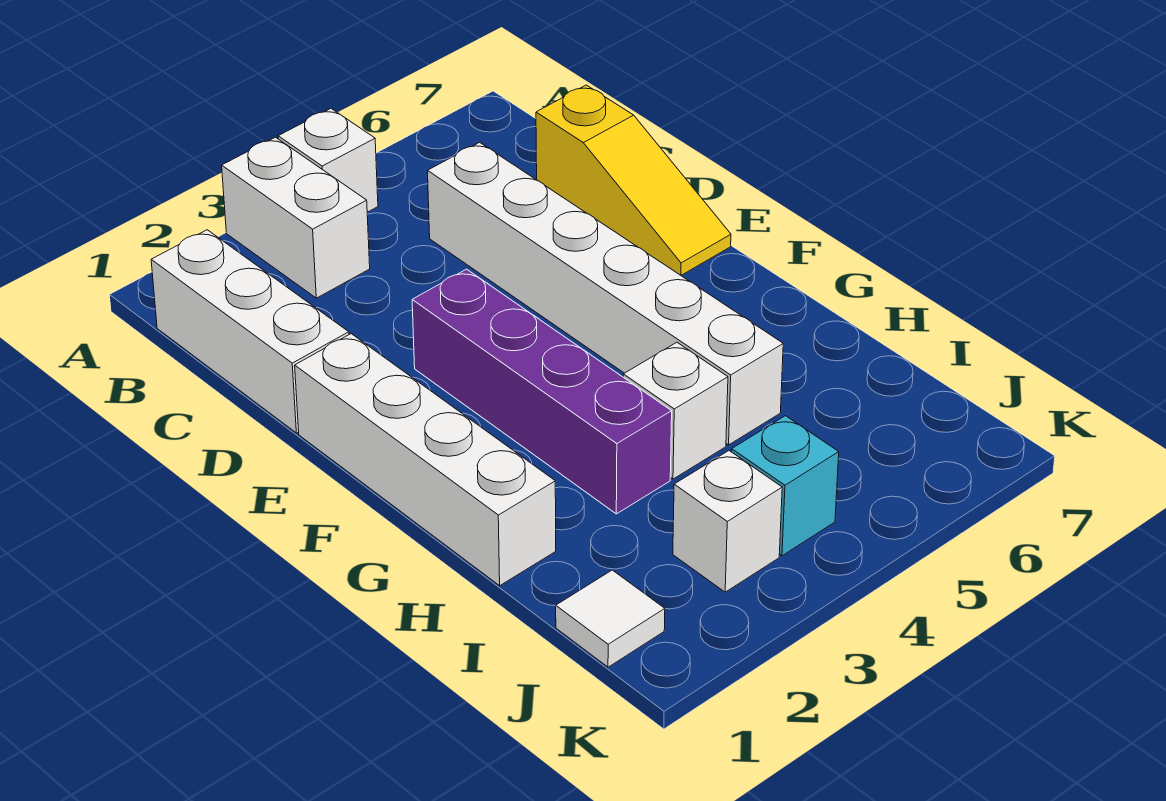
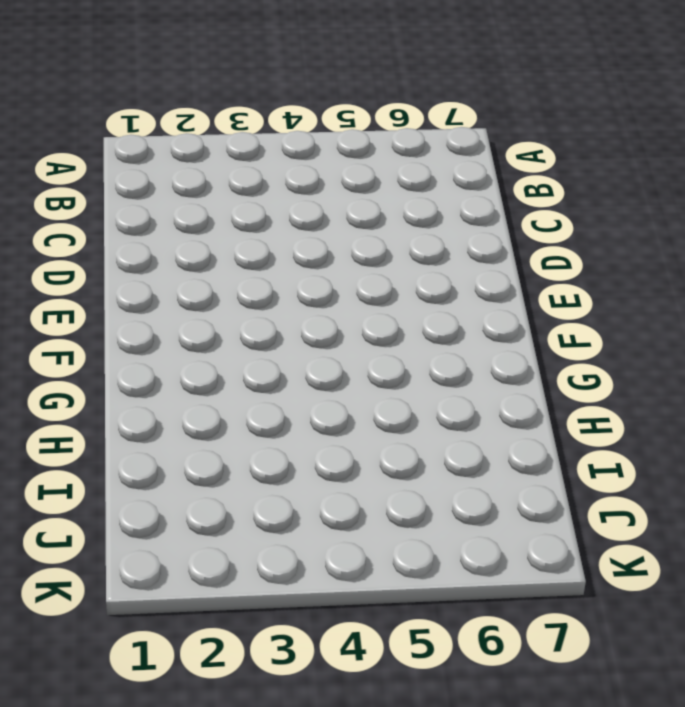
none -> white 1x2 brick [222,137,370,298]
none -> white 1x1 brick [278,109,378,212]

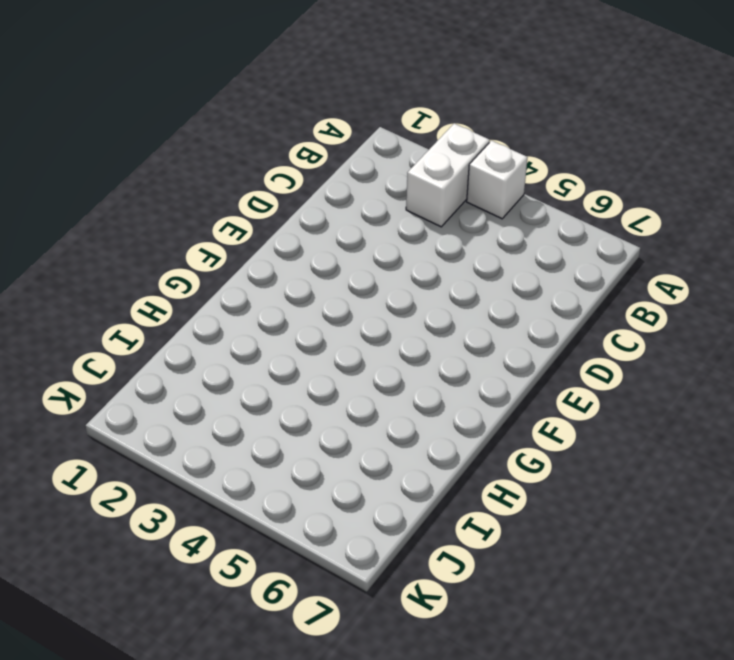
none -> white 1x3 brick [151,230,349,433]
none -> white 1x6 brick [428,142,783,445]

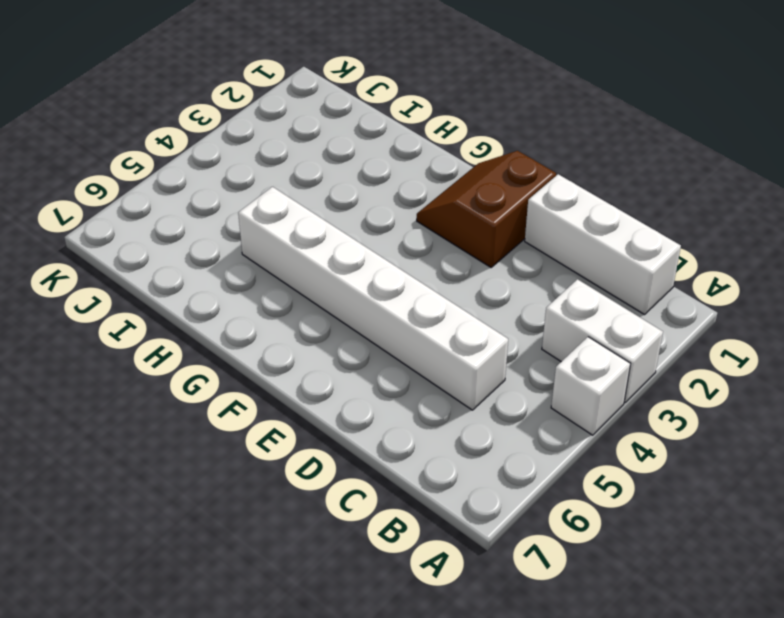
brown 2x2 slope [417,151,556,267] -> white 1x4 brick [295,334,556,586]
none -> yellow 1x3 slope [536,85,731,275]
none -> purple 1x4 brick [412,269,672,514]

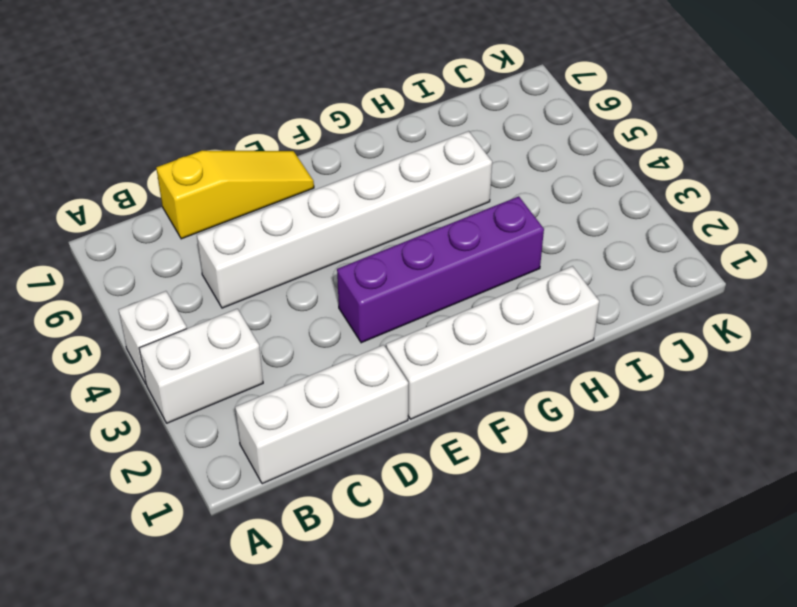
none -> white 1x1 brick [623,342,728,479]
none -> white 1x1 tile [556,570,665,667]

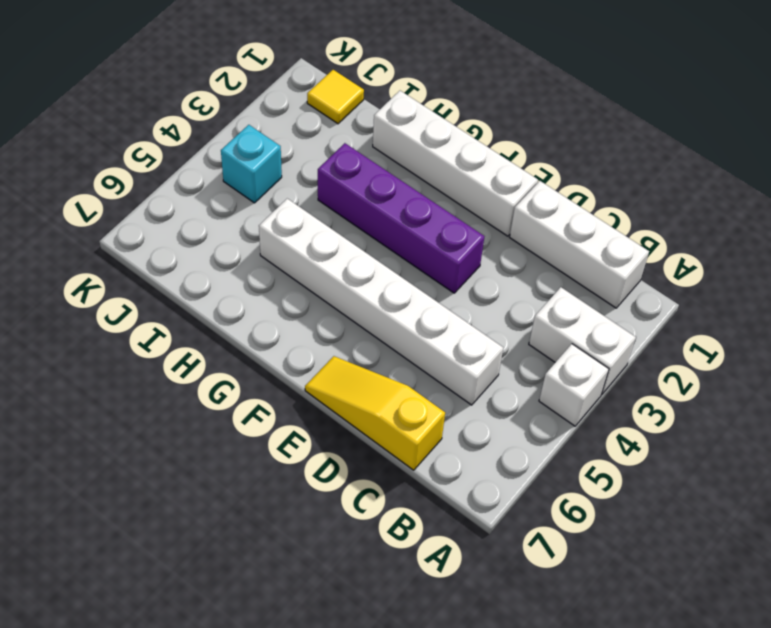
yellow 1x1 tile [307,70,364,124] -> white 1x1 tile [556,570,665,667]
none -> white 1x1 brick [623,342,728,479]
none -> white 1x1 brick [673,451,782,592]

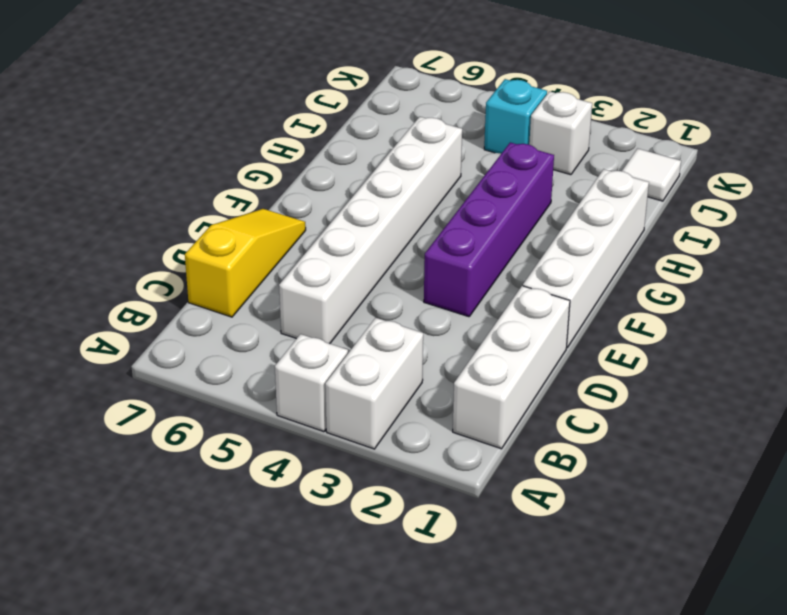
none -> white 1x1 brick [623,342,728,479]

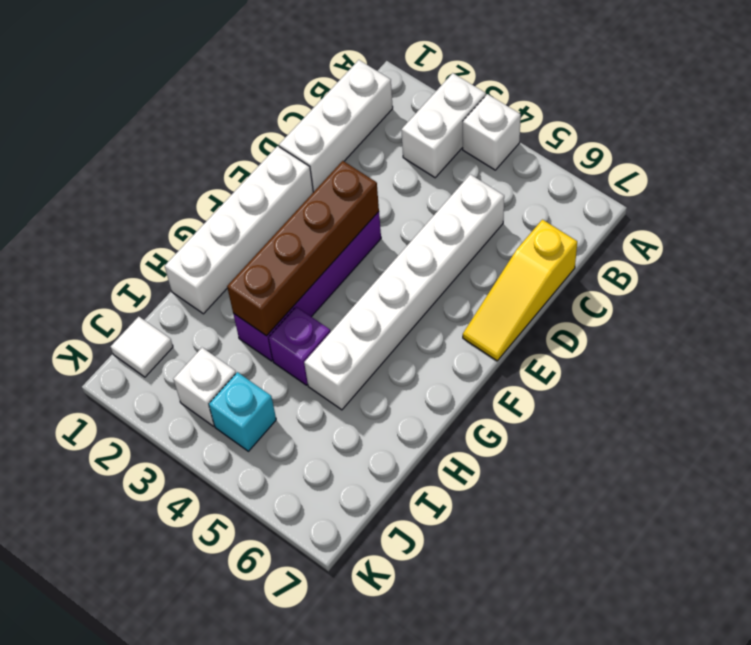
brown 1x4 brick [227,161,379,336] -> none
purple 1x1 brick [269,307,330,385] -> white 1x1 brick [623,342,728,479]

